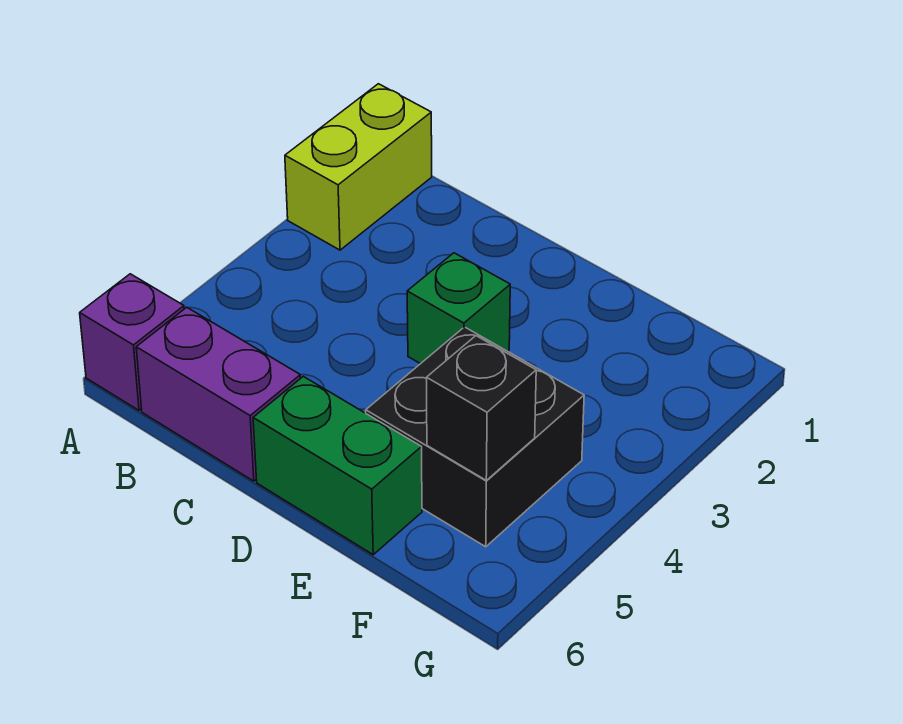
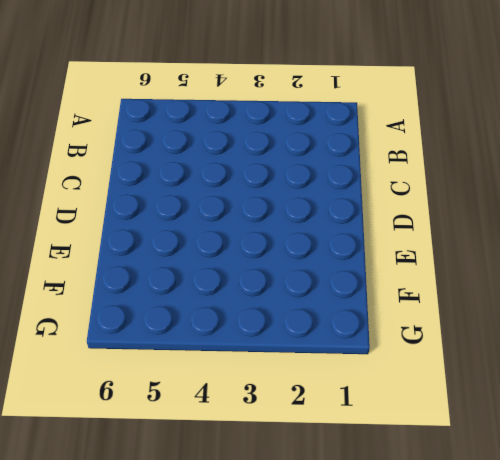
none -> lime 1x2 brick [285,84,432,250]
none -> purple 1x1 brick [80,274,184,410]

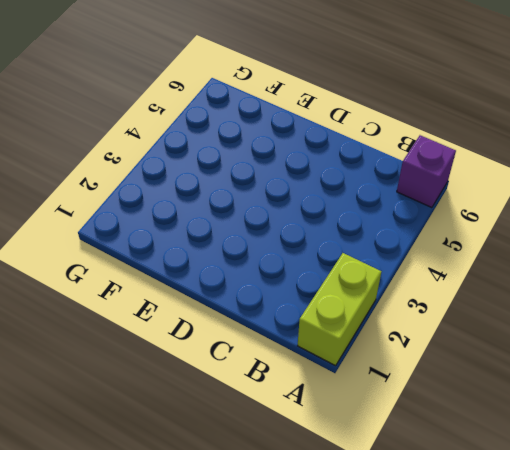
none -> purple 1x2 brick [136,307,301,481]
none -> green 1x1 brick [407,253,510,364]

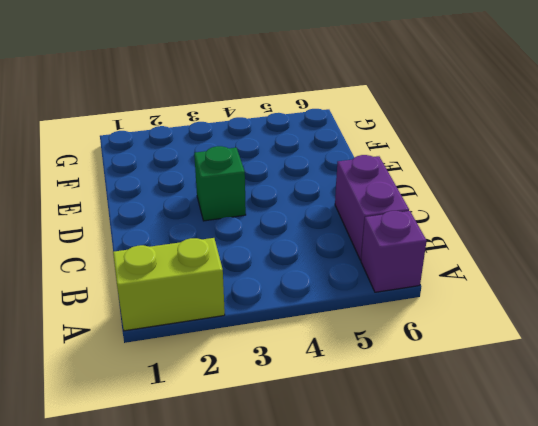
none -> green 1x2 brick [253,376,422,555]
none -> black 2x2 brick [366,327,584,547]

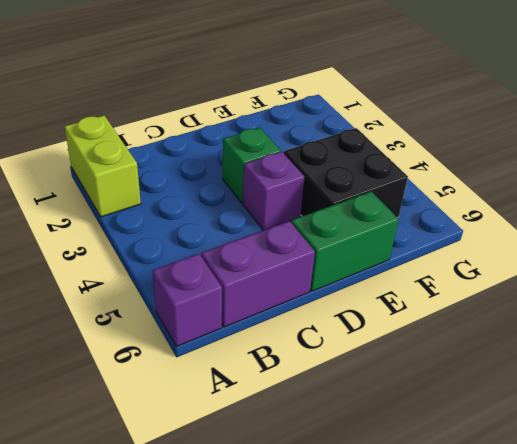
purple 1x1 brick [243,152,304,230] -> none
none -> black 1x1 brick [427,336,536,480]

